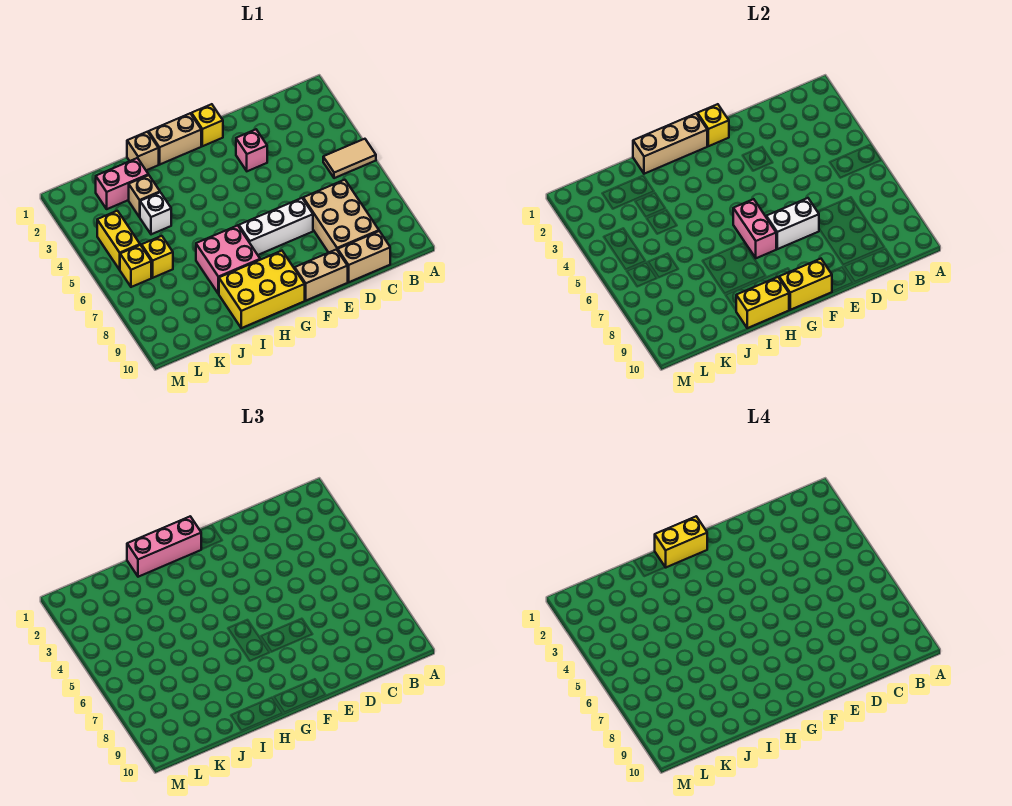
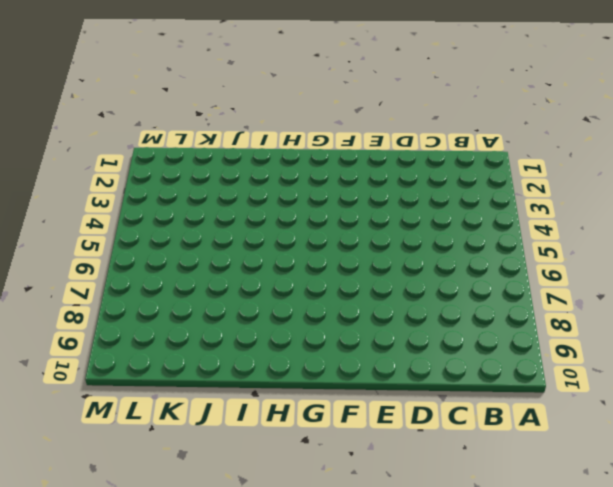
none -> tan 1x2 tile [323,139,376,178]
none -> tan 2x3 brick [303,180,379,253]
none -> tan 1x2 brick [338,231,390,282]

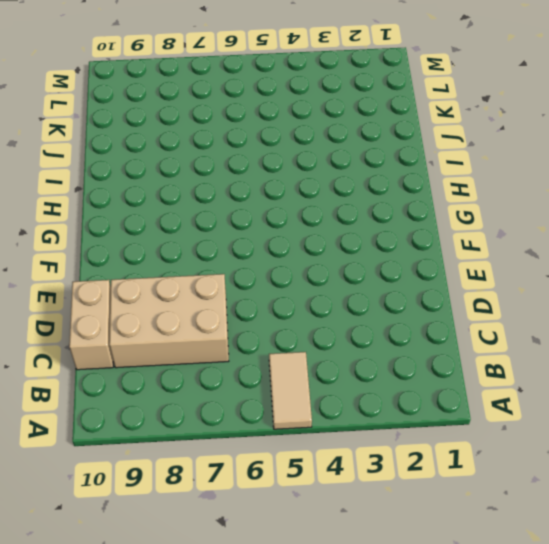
none -> pink 1x1 brick [236,130,267,171]
none -> white 1x3 brick [239,198,313,255]
none -> tan 1x2 brick [295,249,348,301]

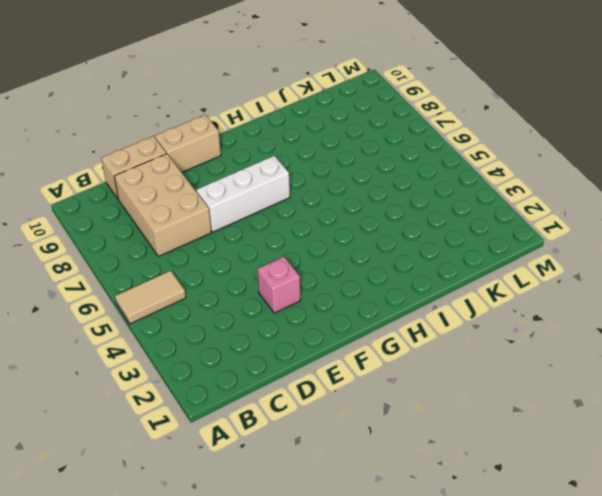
none -> yellow 1x1 brick [192,104,223,146]
none -> tan 1x2 brick [149,113,201,164]
none -> yellow 2x3 brick [219,251,305,328]

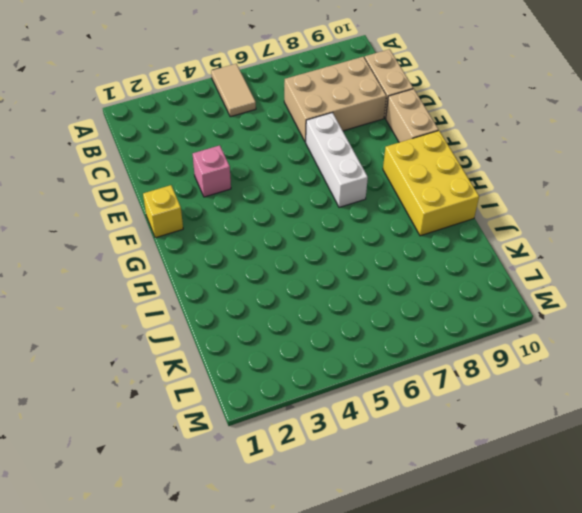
none -> tan 1x2 brick [149,113,201,164]
none -> pink 2x2 brick [196,225,260,294]
none -> tan 1x1 brick [127,132,159,170]

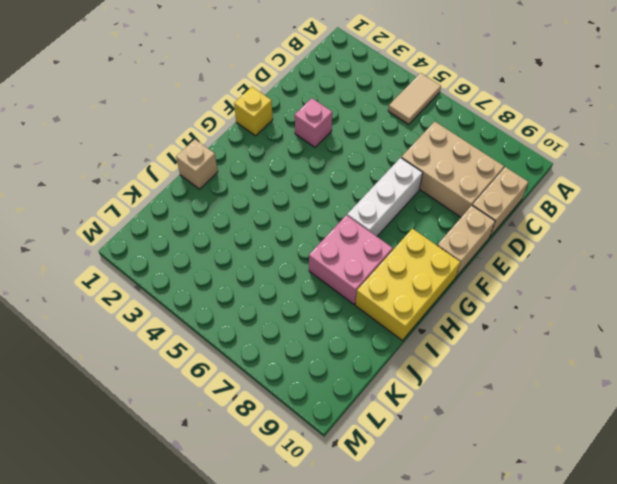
none -> tan 1x2 brick [149,113,201,164]
none -> pink 1x2 brick [96,158,149,209]
none -> tan 1x1 brick [129,175,160,217]

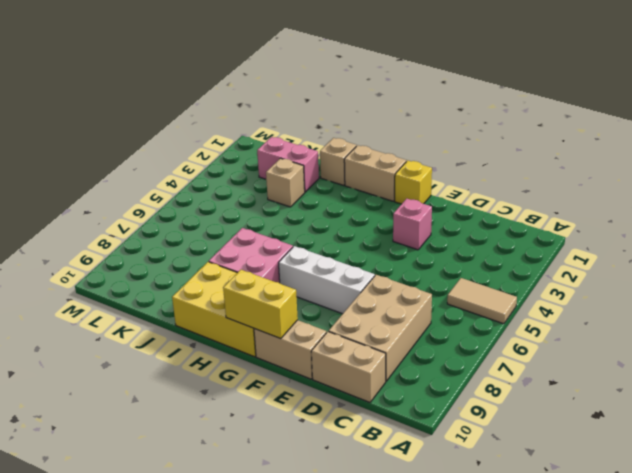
none -> white 1x1 brick [140,192,171,234]
none -> yellow 1x1 brick [142,236,173,278]
none -> yellow 1x2 brick [97,211,140,270]

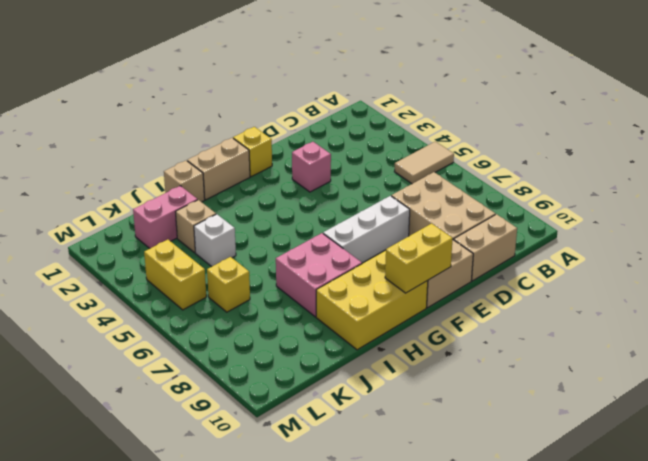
none -> yellow 1x1 brick [120,245,151,287]
none -> white 1x2 brick [766,198,819,249]
none -> yellow 1x1 brick [698,104,729,146]

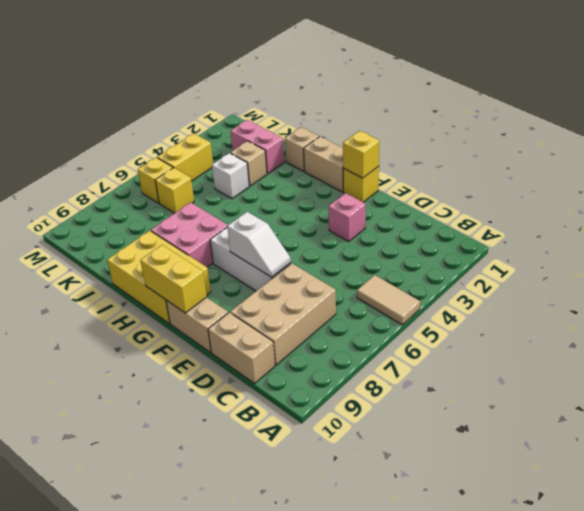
white 1x2 slope [227,212,291,277] -> white 1x2 brick [766,198,819,249]
none -> tan 1x3 brick [633,113,707,174]
none -> pink 1x2 brick [733,199,776,258]
none -> yellow 1x2 brick [736,277,789,328]

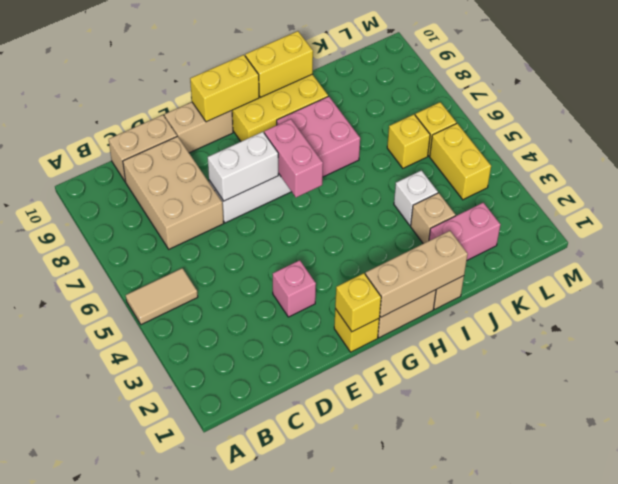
none -> pink 1x3 brick [127,516,201,577]
none -> yellow 1x2 brick [655,516,707,567]

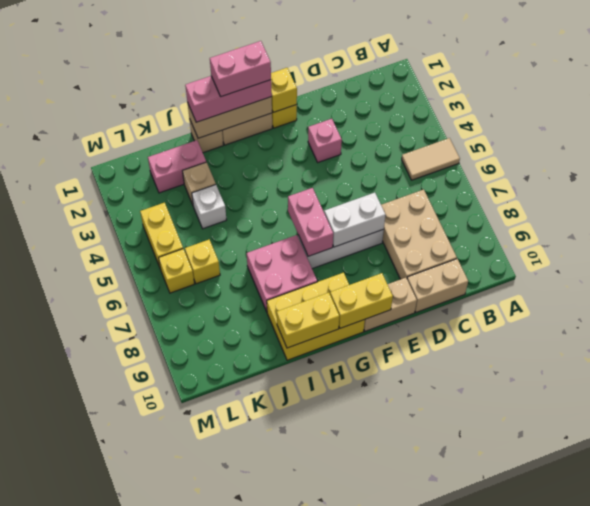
pink 1x2 brick [210,41,271,97] -> yellow 1x2 brick [655,516,707,567]

